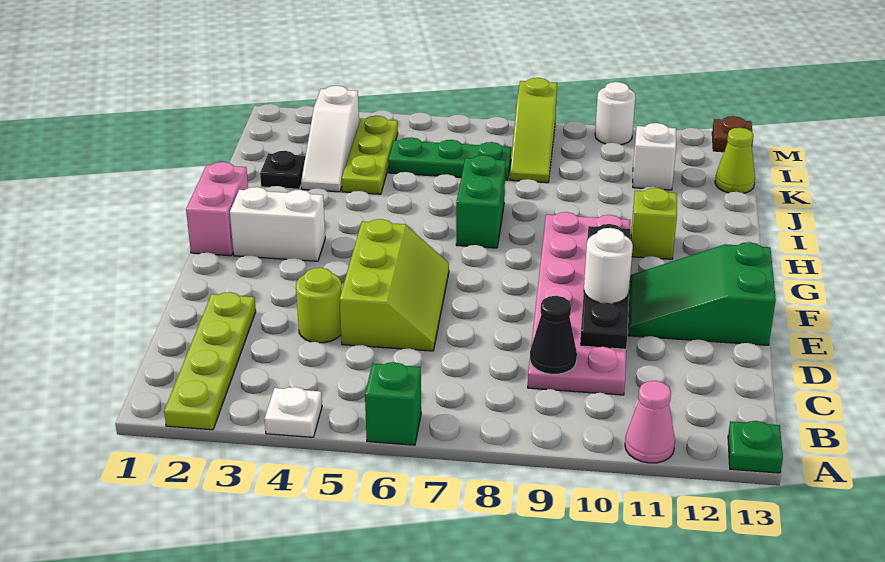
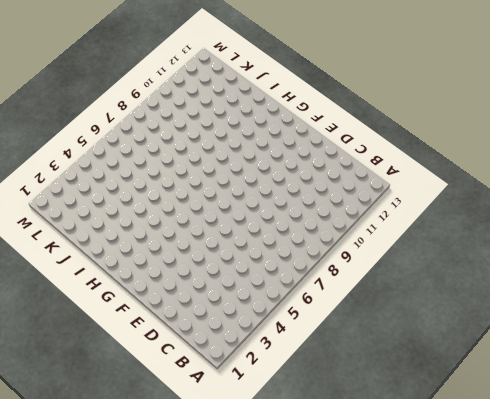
none -> lime 1x4 plate [164,292,256,430]
none -> white 1x1 plate [265,387,322,437]
none -> green 1x1 brick [365,362,421,445]

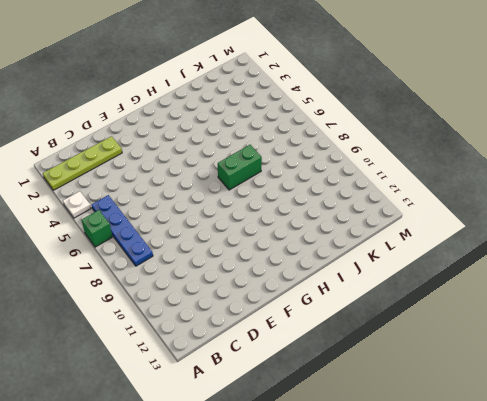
blue 1x4 plate [91,195,153,266] -> none
none -> pink 1x1 cone [625,381,675,463]
none -> green 1x1 plate [728,421,783,473]
none -> pink 2x6 plate [528,212,630,395]

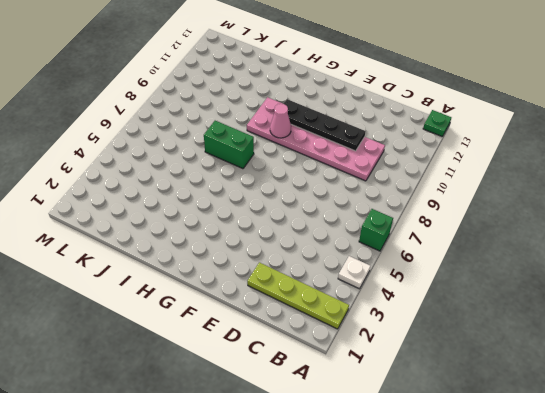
pink 1x1 cone [270,104,291,138] -> pink 1x1 cone moved to [625,381,675,463]
none -> lime 1x1 round brick [296,268,342,343]
none -> lime 2x3 slope [339,219,449,351]
none -> green 2x3 slope [628,242,776,345]

